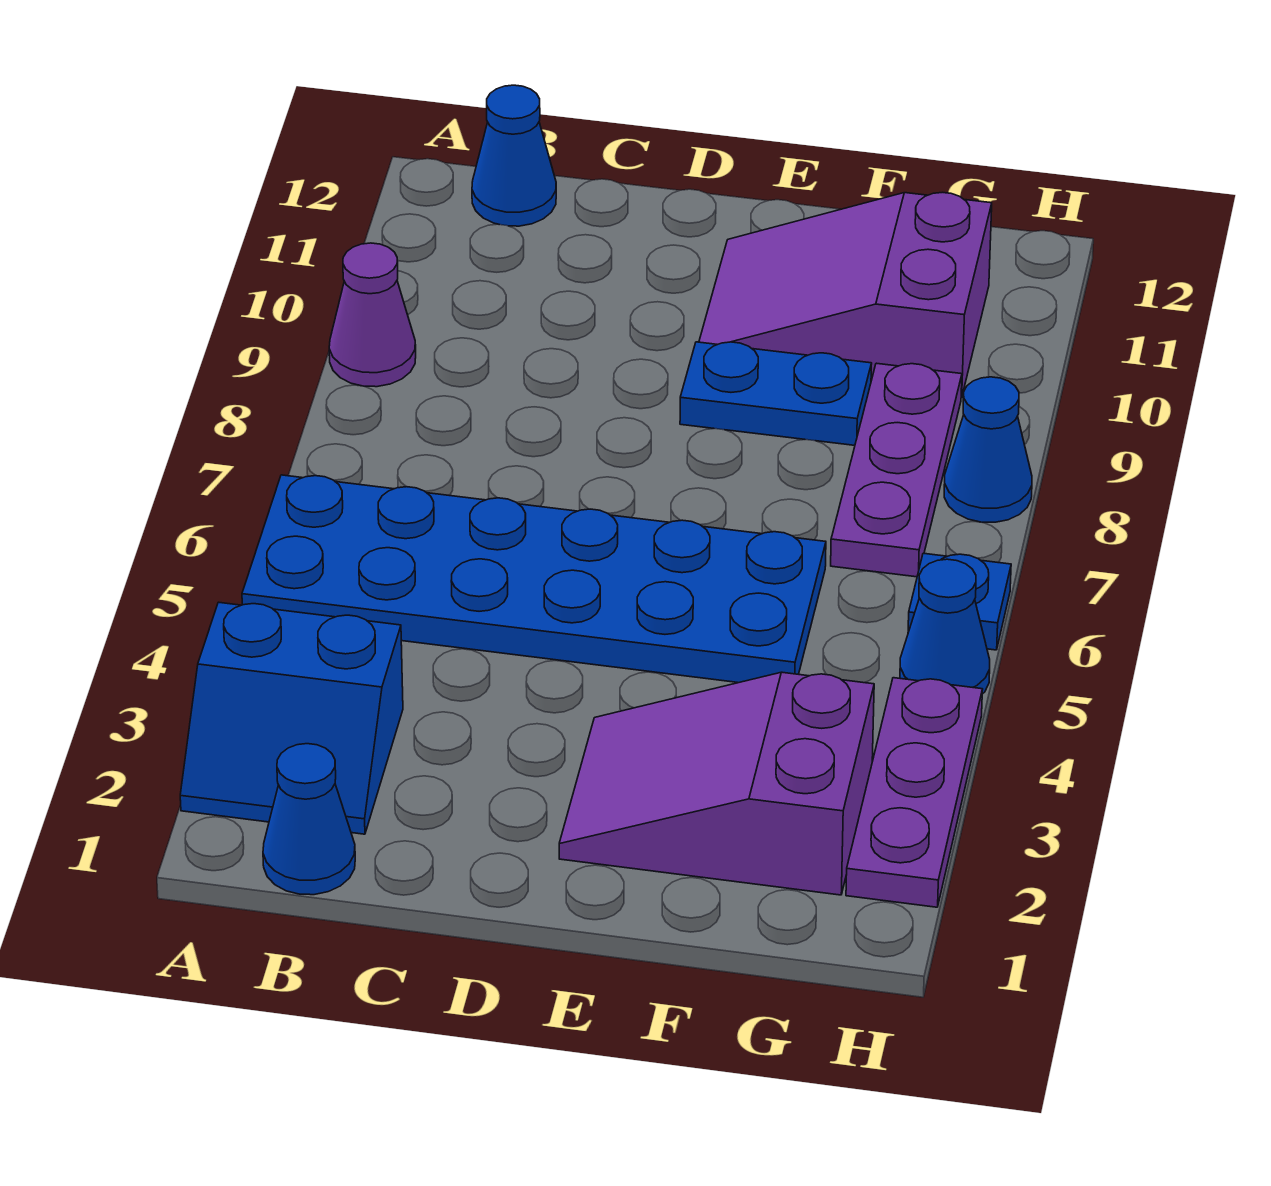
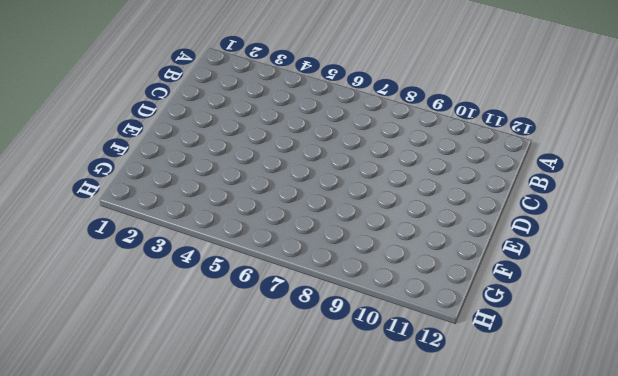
none -> blue 2x2 slope [180,602,403,834]
none -> blue 2x6 plate [242,475,826,683]
none -> purple 1x1 cone [329,243,416,387]

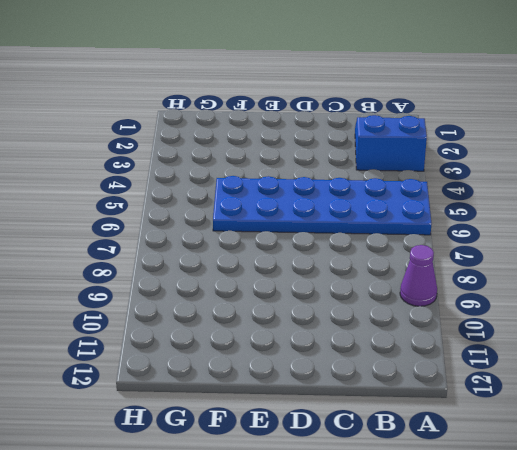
none -> blue 1x1 cone [263,744,355,895]
none -> blue 1x1 cone [472,85,556,226]
none -> purple 2x3 slope [559,672,874,895]

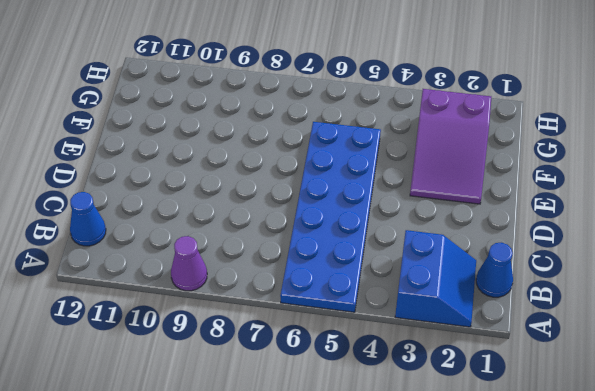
none -> blue 1x2 plate [680,342,872,445]
none -> purple 2x3 slope [699,192,992,397]
none -> purple 1x3 plate [831,363,962,577]

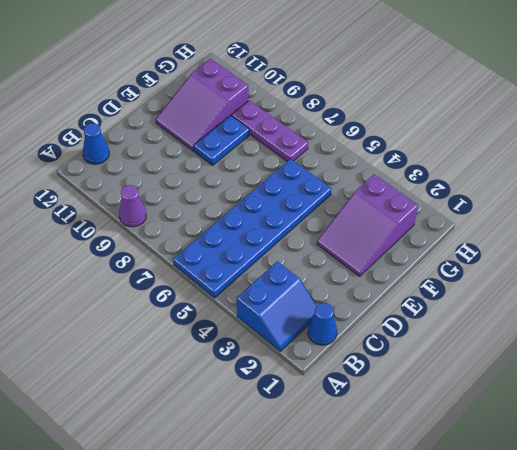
none -> purple 1x3 plate [846,678,983,907]
none -> blue 1x1 cone [900,559,990,694]
none -> blue 1x1 plate [908,553,1011,650]

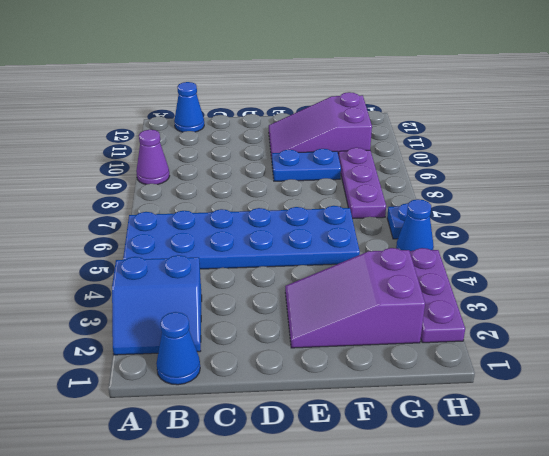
none -> blue 1x1 cone [944,377,1032,522]

